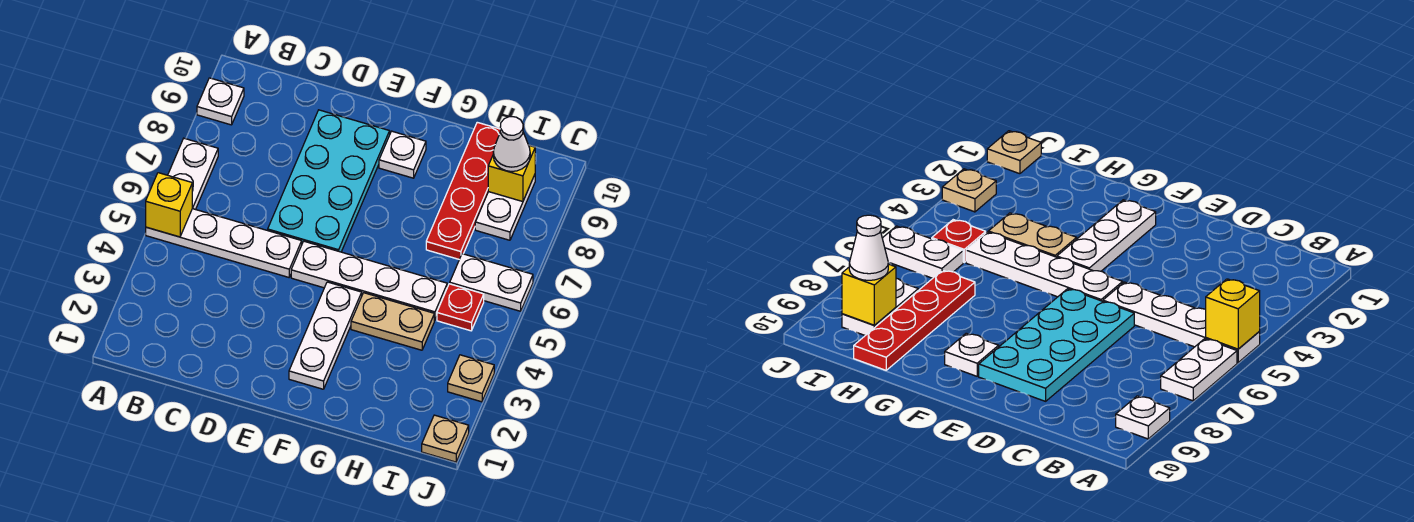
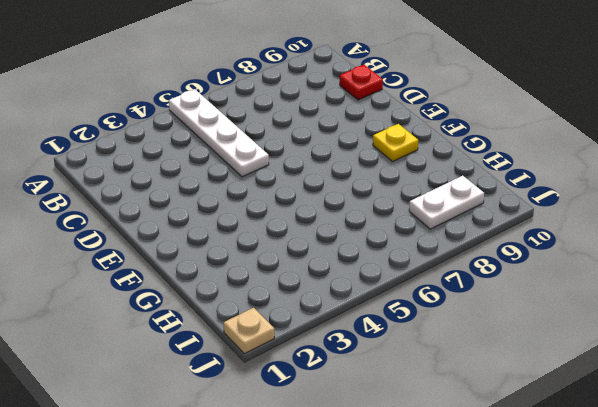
red 1x1 plate [340,65,383,100] -> red 1x1 plate moved to [437,284,484,331]
yellow 1x1 plate [373,124,418,161] -> white 1x1 plate [379,131,426,178]
none -> white 1x2 plate [168,138,218,209]
none -> white 1x1 plate [197,78,244,125]
none -> cyan 2x4 plate [268,110,390,252]

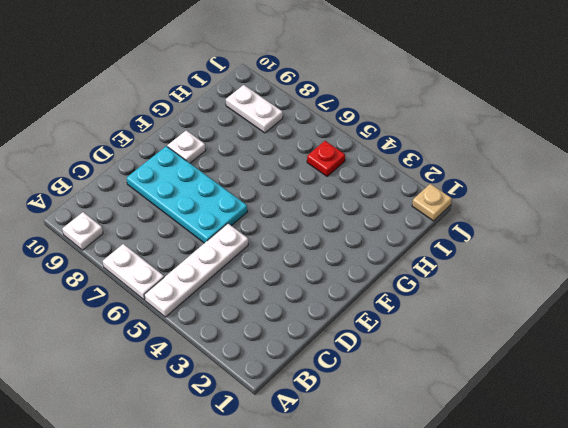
none -> white 1x4 plate [291,241,447,320]
none -> white 1x3 plate [289,282,362,389]
none -> tan 1x2 plate [351,293,434,350]

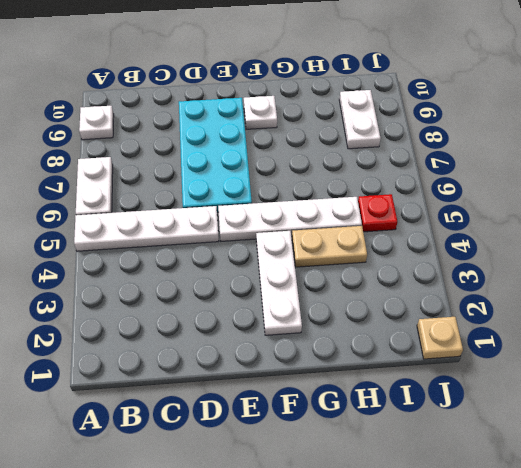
none -> red 1x4 plate [426,122,500,259]
none -> white 1x2 plate [450,254,533,311]
none -> tan 1x1 plate [448,355,494,402]

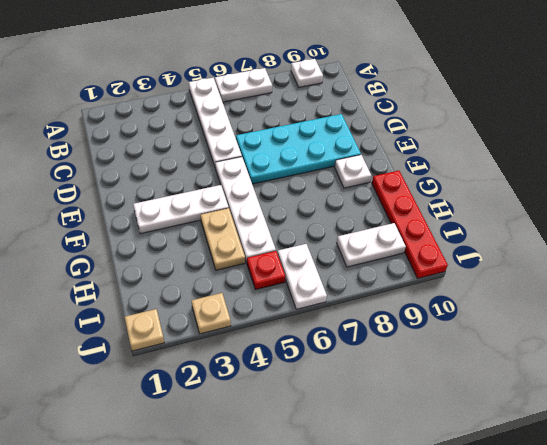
red 1x4 plate [372,171,448,278] -> red 1x4 plate turned to [426,122,500,259]
none -> yellow 1x1 brick [146,173,192,237]
none -> yellow 1x1 brick [488,145,535,202]
none -> white 1x1 cone [493,117,530,171]

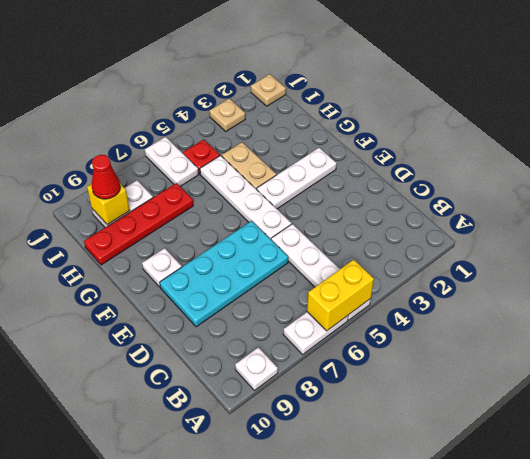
yellow 1x2 brick [307,260,374,331] -> yellow 1x1 brick [146,173,192,237]
red 1x1 cone [92,155,120,199] -> white 1x1 cone [493,117,530,171]

